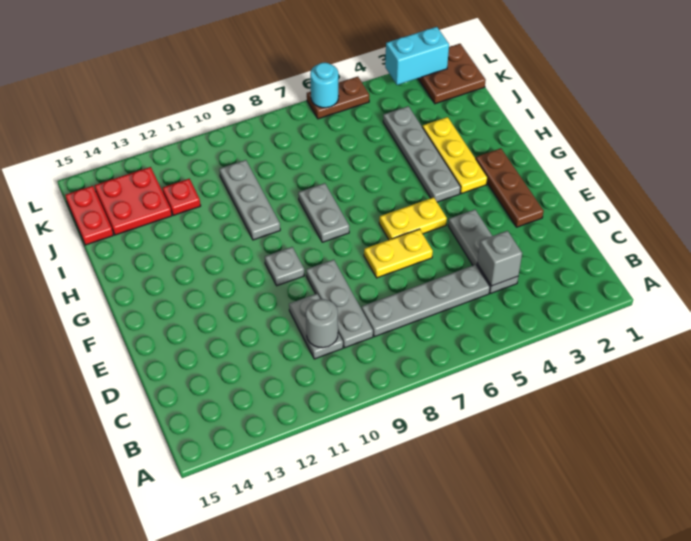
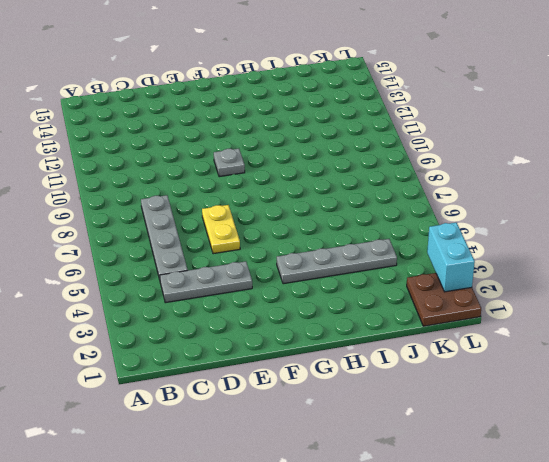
none -> grey 1x3 plate [306,260,373,348]
none -> grey 1x2 plate [289,294,343,359]
none -> brown 1x3 plate [476,148,544,227]

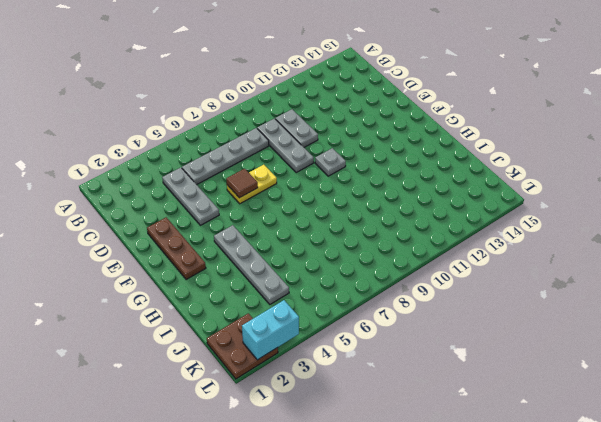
brown 1x1 tile [226,169,258,198] -> none
none -> yellow 1x2 plate [379,197,447,240]
none -> yellow 1x3 plate [422,117,488,194]
none -> grey 1x2 plate [298,183,349,242]

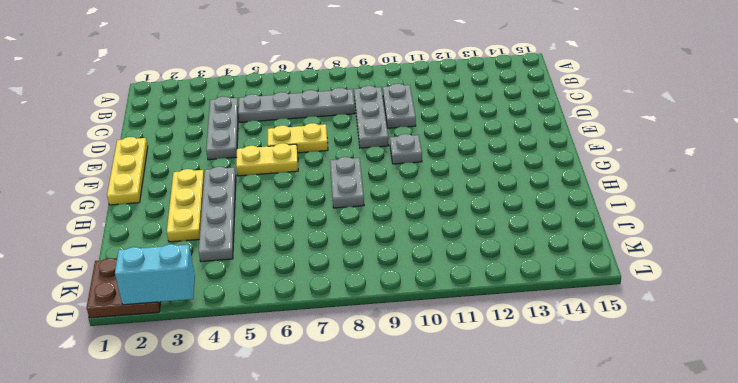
yellow 1x3 plate [107,137,148,205] -> none
none -> brown 1x3 plate [476,148,544,227]
none -> grey 1x3 plate [219,160,280,240]
none -> red 1x1 plate [162,179,201,215]

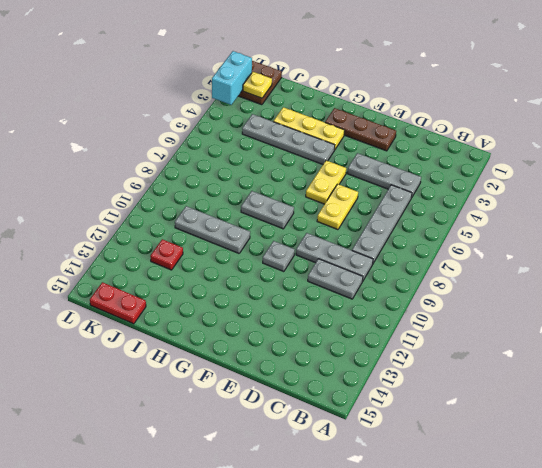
yellow 1x1 plate [243,72,272,98] -> none
none -> red 2x2 plate [94,167,172,235]
none -> brown 1x2 plate [307,77,369,119]
none -> grey 1x1 brick [477,231,522,286]

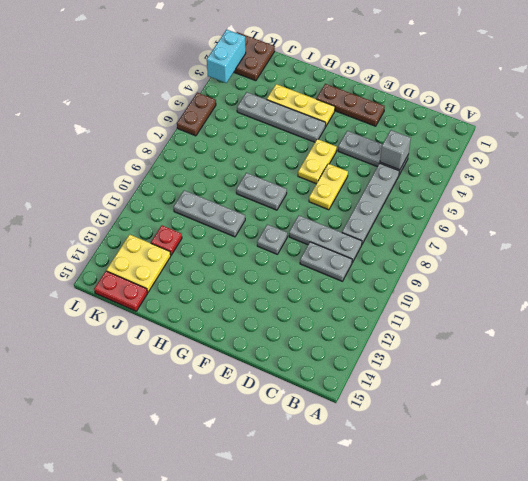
yellow 2x2 plate [106,234,171,292] -> red 2x2 plate [94,167,172,235]
none -> grey 1x1 round brick [306,299,338,348]
none -> cyan 1x1 round brick [310,63,339,108]

